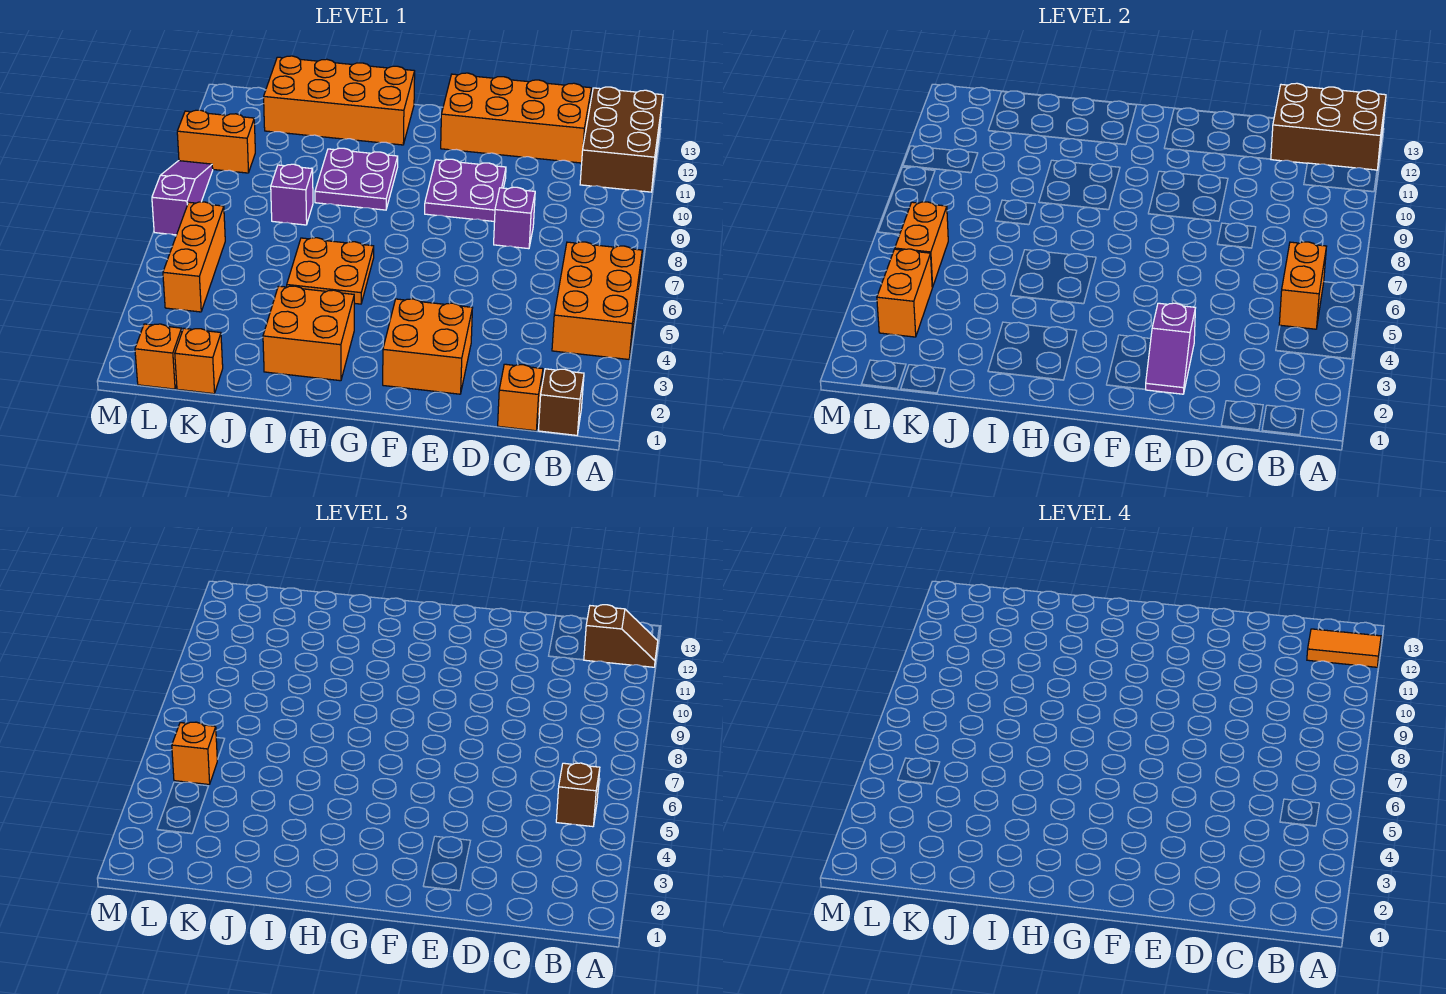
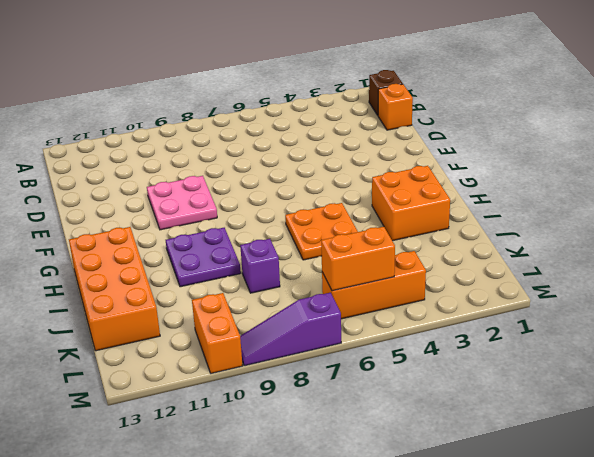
pink 2x2 plate [147,176,217,230] -> purple 2x2 plate [425,159,506,222]
none -> orange 2x3 brick [552,242,642,359]
none -> brown 2x3 brick [580,87,663,192]
none -> orange 2x4 brick [441,73,591,163]

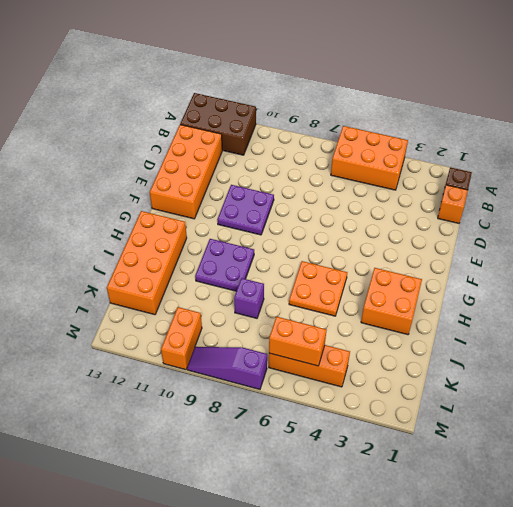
none -> purple 1x1 brick [494,187,535,249]
none -> orange 2x2 brick [383,299,472,394]
none -> orange 1x1 brick [175,328,223,394]

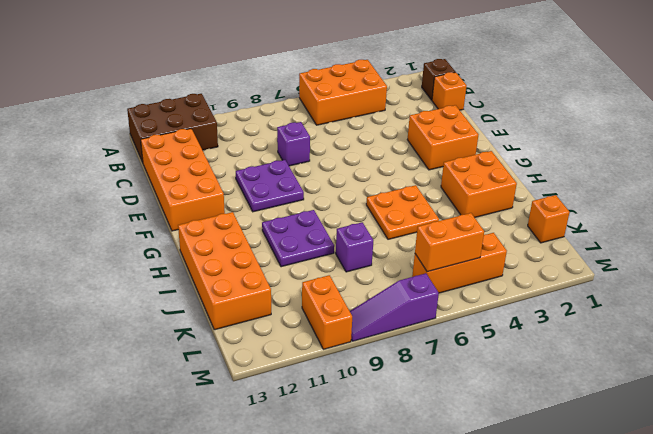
none -> orange 1x1 brick [135,324,182,389]
none -> brown 2x3 brick [1271,83,1386,170]
none -> orange 1x2 brick [1279,242,1327,329]

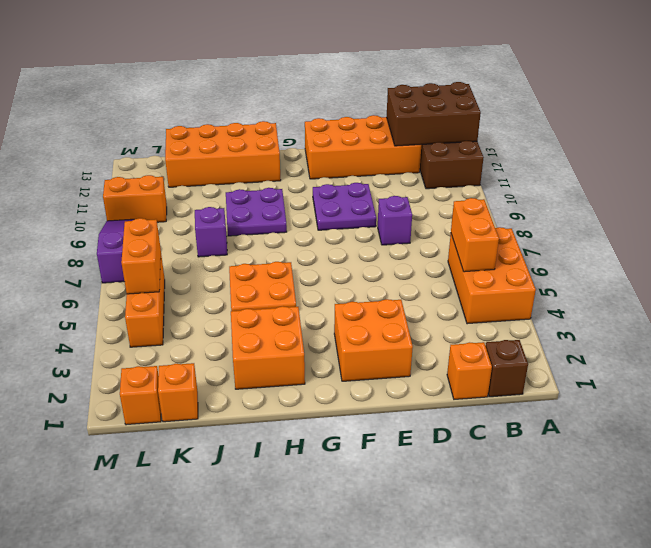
none -> purple 1x2 slope [1145,303,1195,394]
none -> orange 1x2 brick [877,249,932,337]
none -> brown 1x2 slope [584,605,658,667]

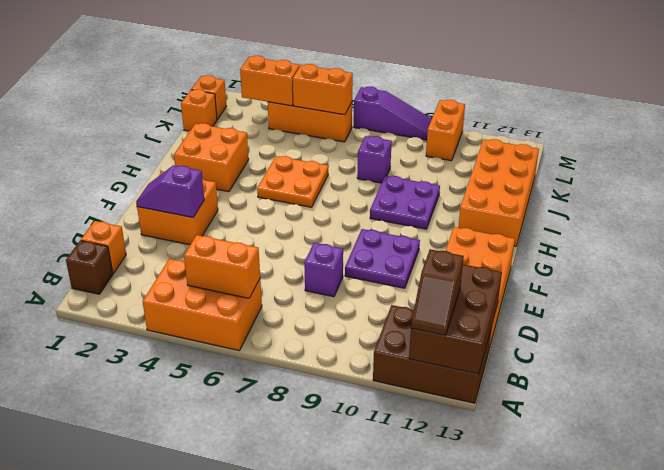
none -> brown 1x1 brick [556,763,600,827]
none -> orange 1x1 brick [172,722,217,784]
none -> orange 1x2 tile [1307,629,1381,667]

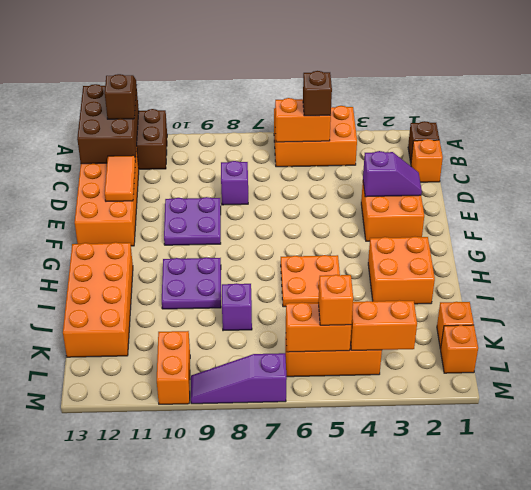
orange 1x2 tile [105,155,135,201] -> orange 1x2 tile moved to [1307,629,1381,667]

